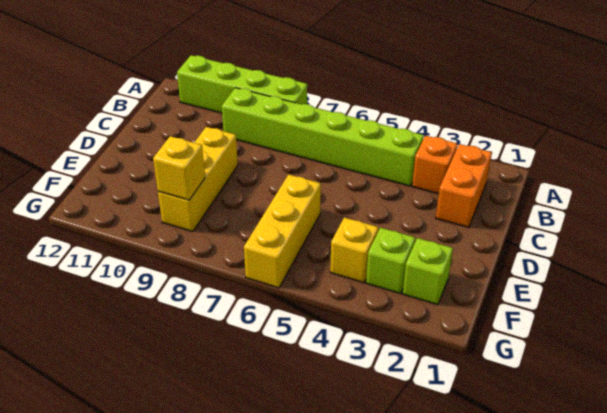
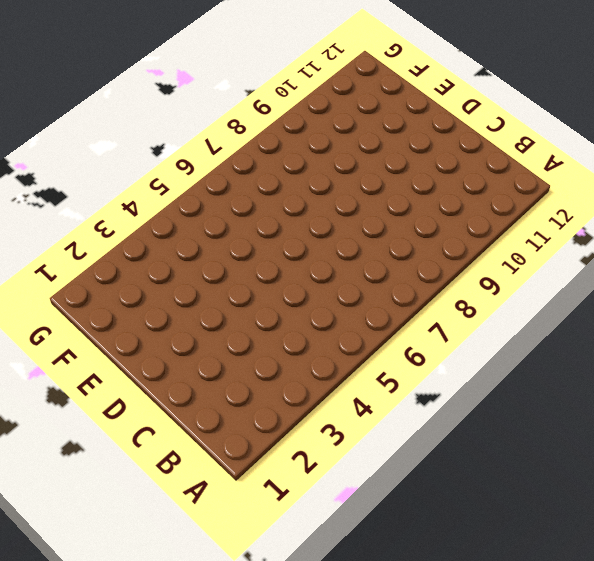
none -> lime 1x4 brick [177,55,307,113]
none -> orange 1x2 brick [436,144,492,228]

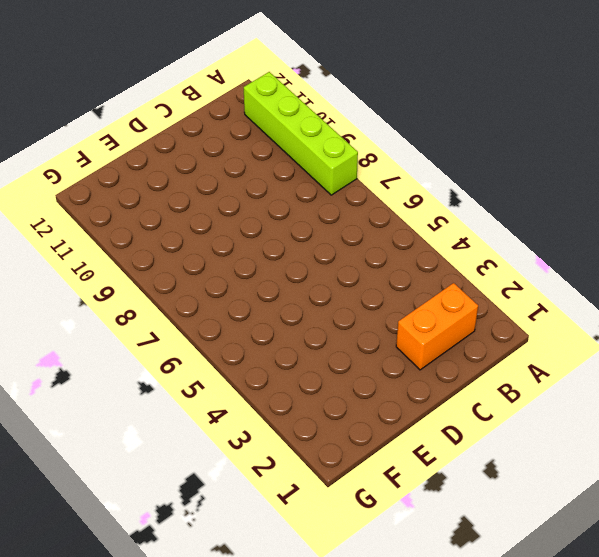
none -> orange 1x1 brick [412,136,457,194]
none -> lime 1x6 brick [222,88,424,186]

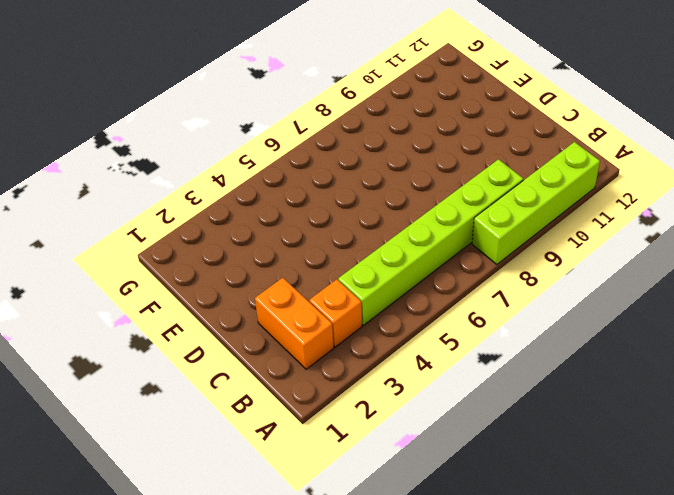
none -> yellow 1x3 brick [158,127,238,232]
none -> yellow 1x3 brick [244,174,321,288]

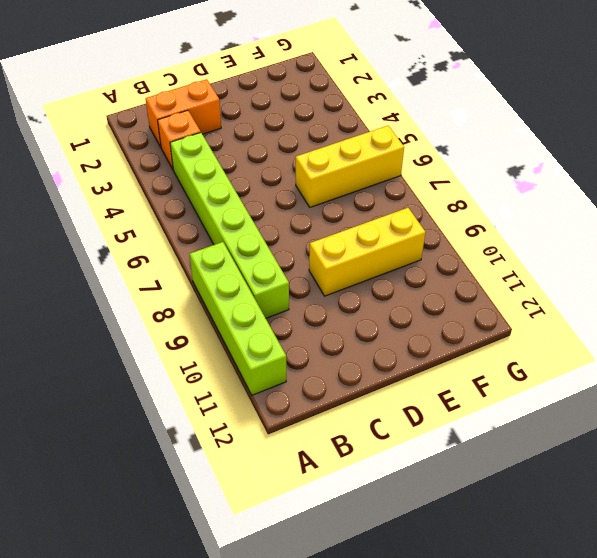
none -> lime 1x1 brick [403,238,453,305]
none -> lime 1x1 brick [366,228,415,294]

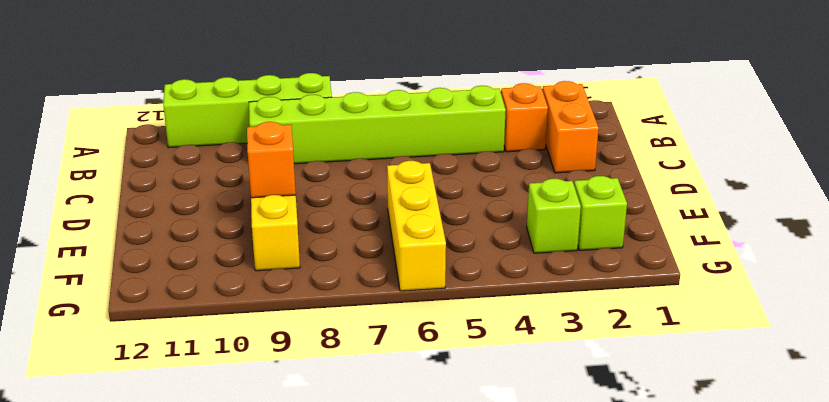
orange 1x1 brick [247,122,296,198] -> none
none -> yellow 1x1 brick [330,217,378,283]
none -> yellow 1x1 brick [153,136,205,200]

